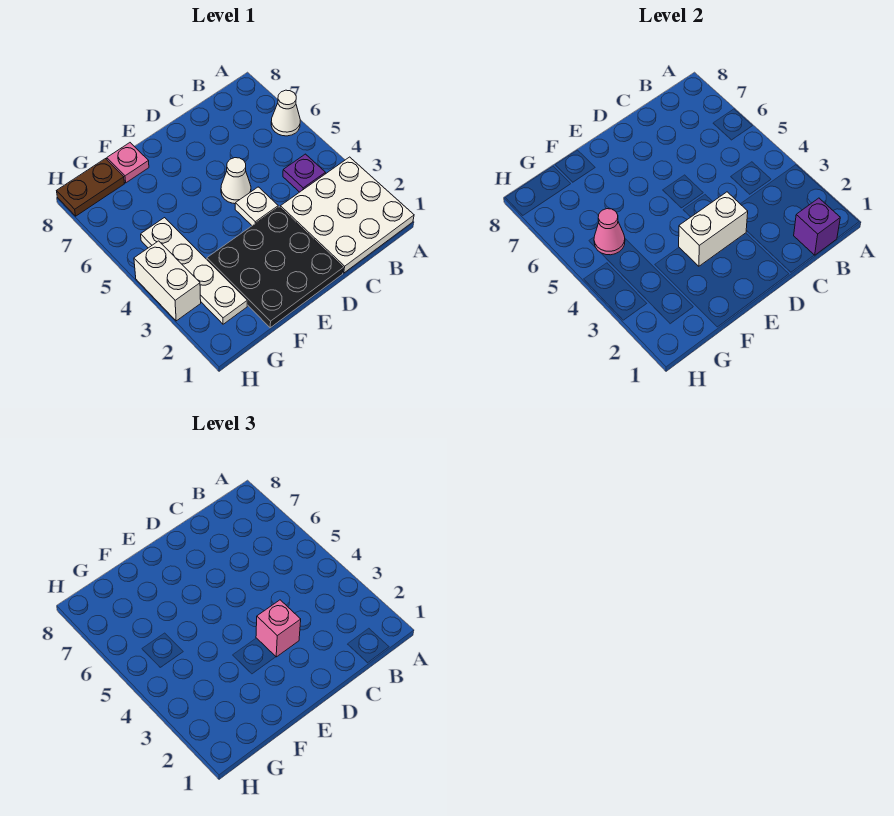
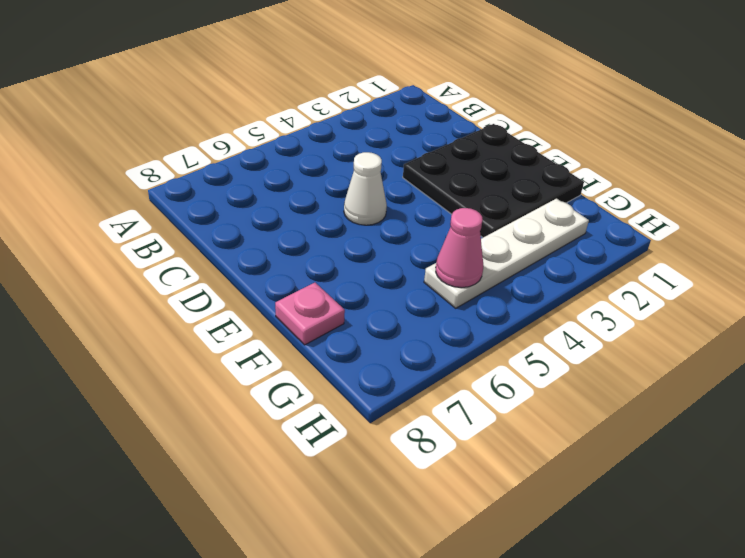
none -> white 3x3 plate [280,157,414,273]
none -> white 1x1 cone [271,90,300,136]
none -> purple 1x1 plate [283,154,325,192]

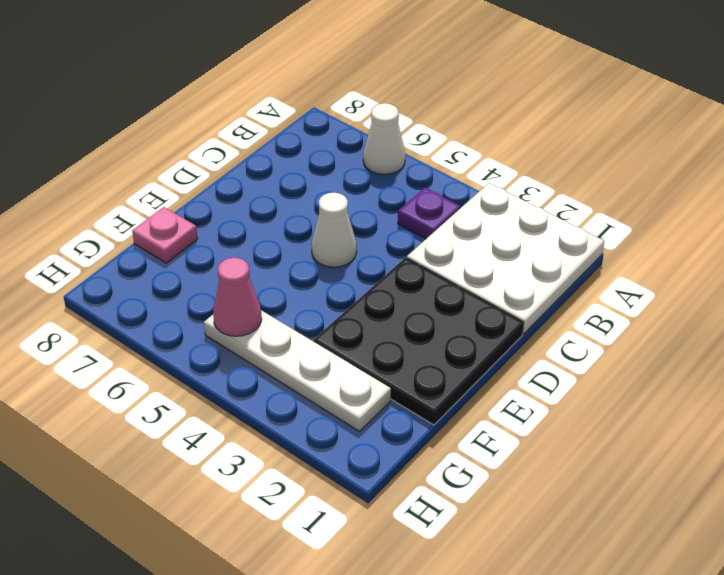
none -> white 1x1 plate [235,187,278,226]
none -> brown 1x2 plate [57,159,124,216]
none -> white 1x2 brick [134,241,201,321]

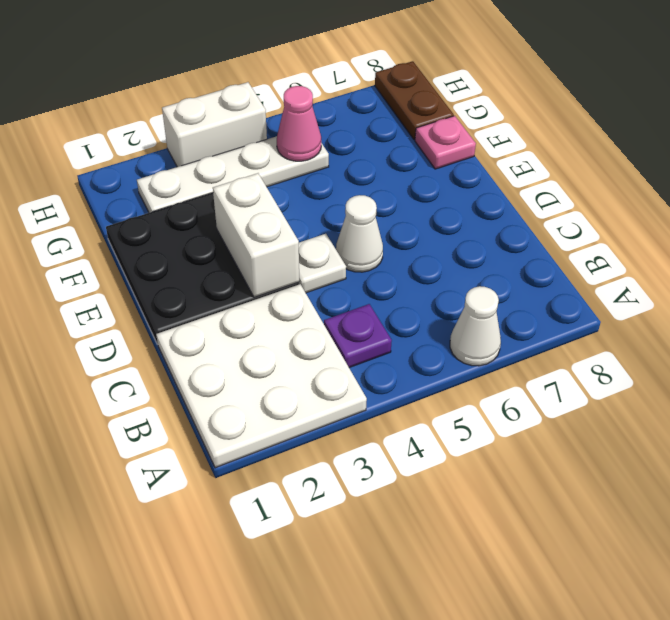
none -> purple 1x1 brick [794,198,840,255]
none -> pink 1x1 brick [256,600,301,657]

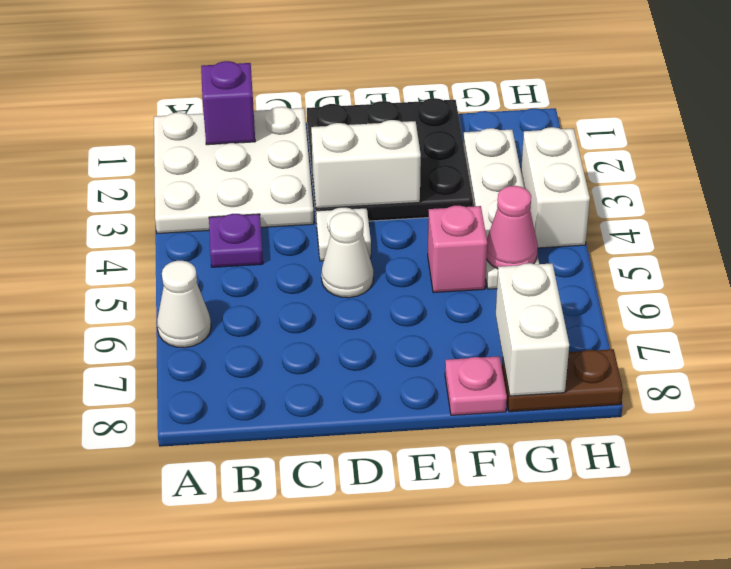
pink 1x1 brick [428,206,487,293] -> pink 1x1 brick moved to [256,600,301,657]
white 1x2 brick [496,263,569,396] -> none

